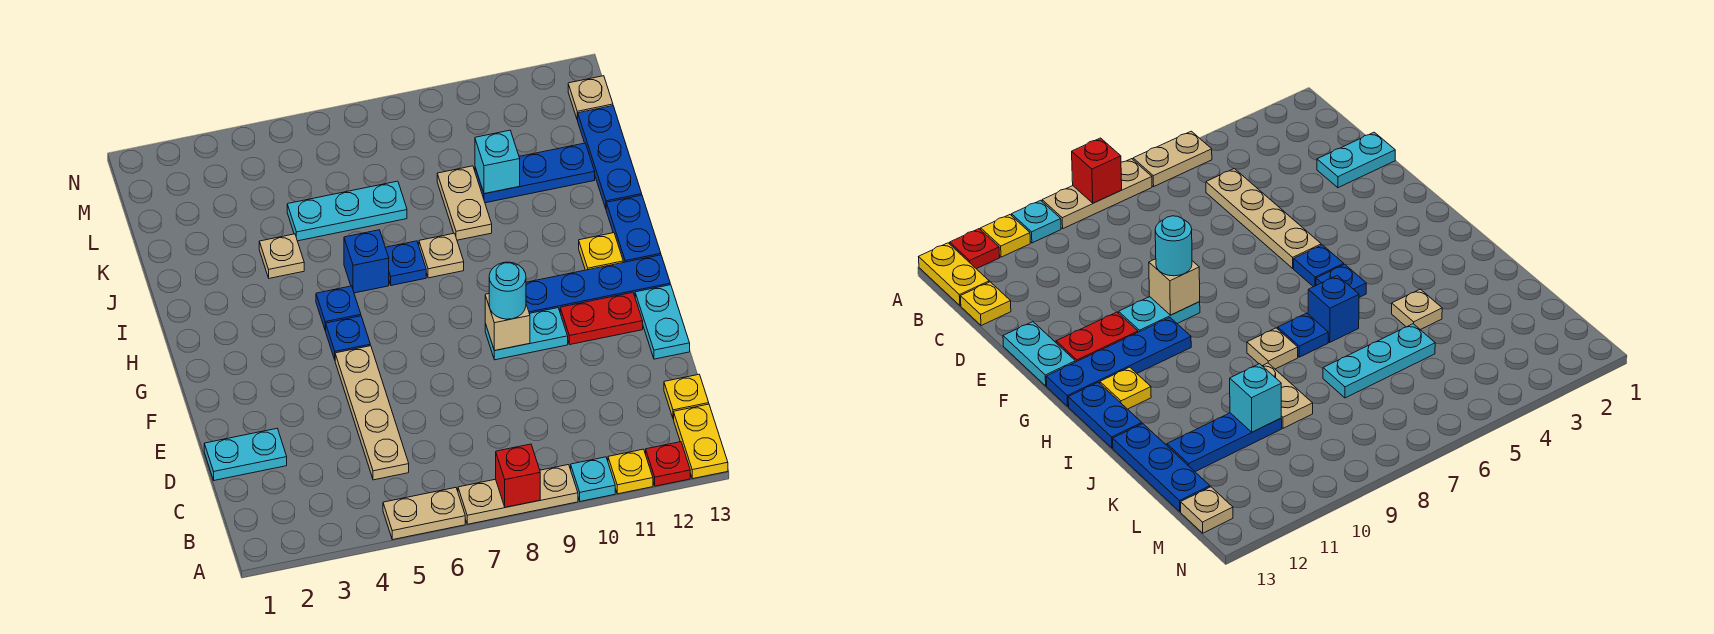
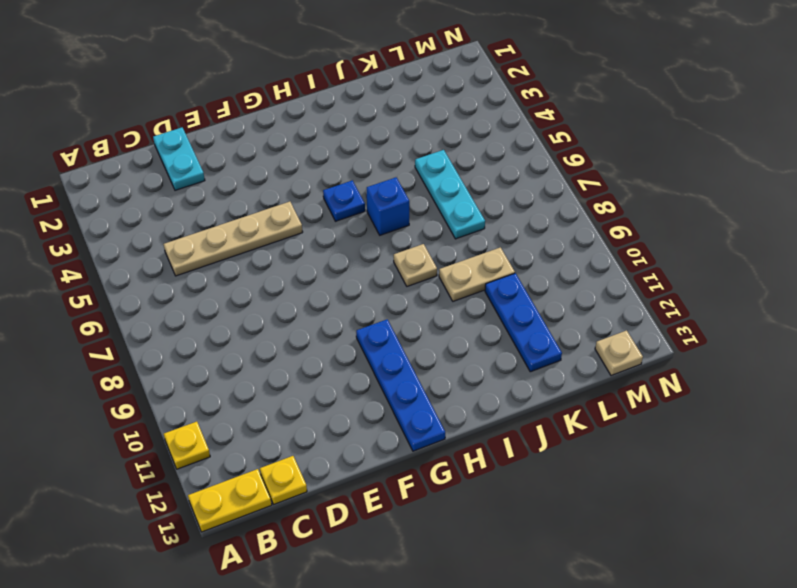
none -> tan 1x2 plate [383,488,465,540]
none -> tan 1x3 plate [458,465,578,524]
none -> cyan 1x1 plate [571,457,615,501]
none -> red 1x1 plate [646,442,690,486]

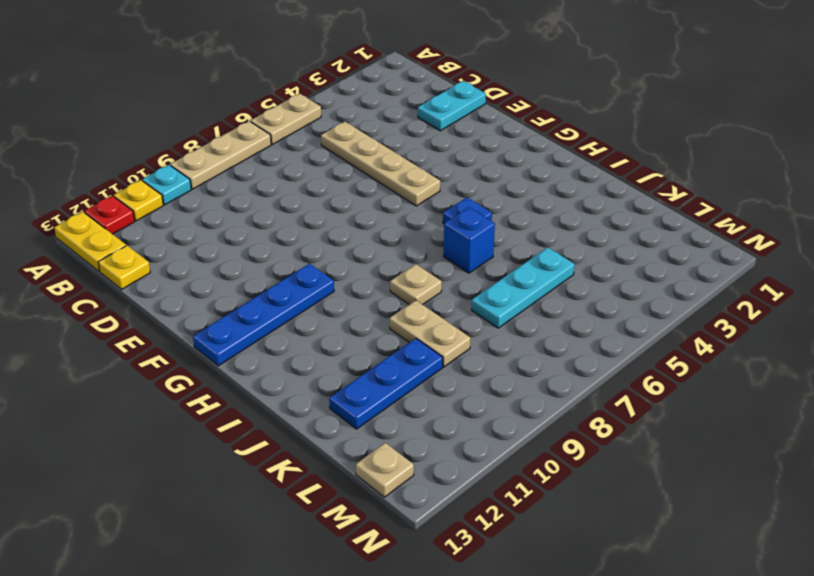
none -> cyan 1x2 plate [635,285,690,359]
none -> cyan 1x2 plate [485,308,568,360]
none -> red 1x2 plate [560,292,643,345]
none -> blue 1x1 plate [325,316,370,359]

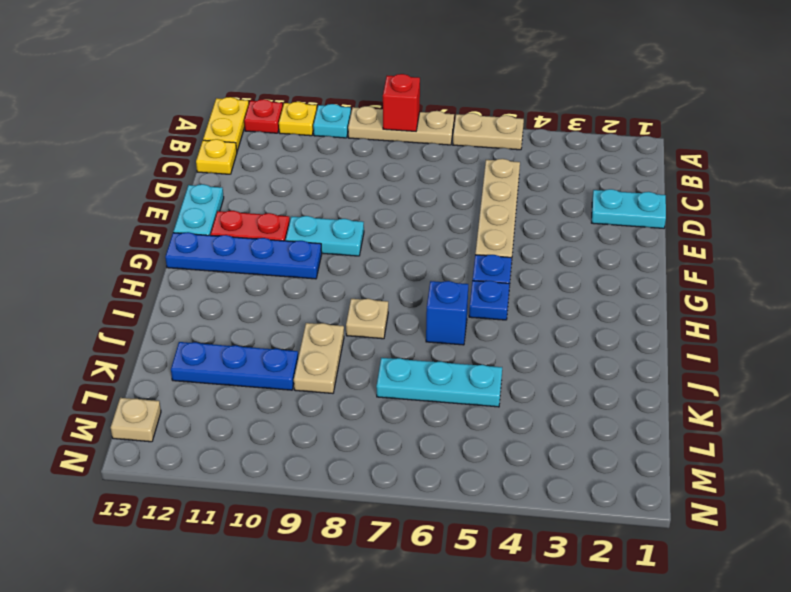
none -> yellow 1x1 plate [579,233,623,270]
none -> blue 1x2 plate [606,195,661,262]
none -> blue 1x1 plate [385,241,426,285]
none -> tan 1x1 plate [259,234,304,278]

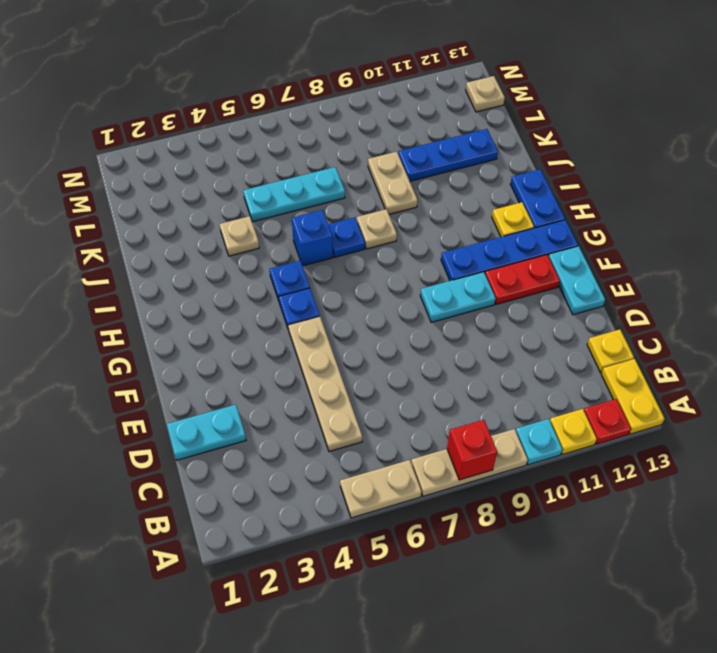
none -> blue 1x3 plate [578,106,642,208]
none -> tan 1x1 brick [485,294,530,351]
none -> cyan 1x1 brick [475,130,520,194]
none -> cyan 1x1 round brick [489,262,526,319]

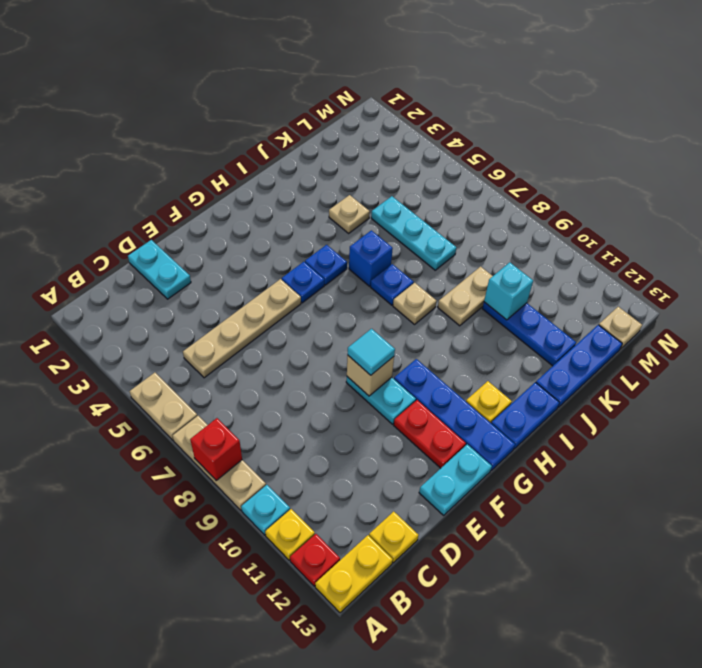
cyan 1x1 tile [348,329,395,375] -> cyan 1x1 round brick [489,262,526,319]

